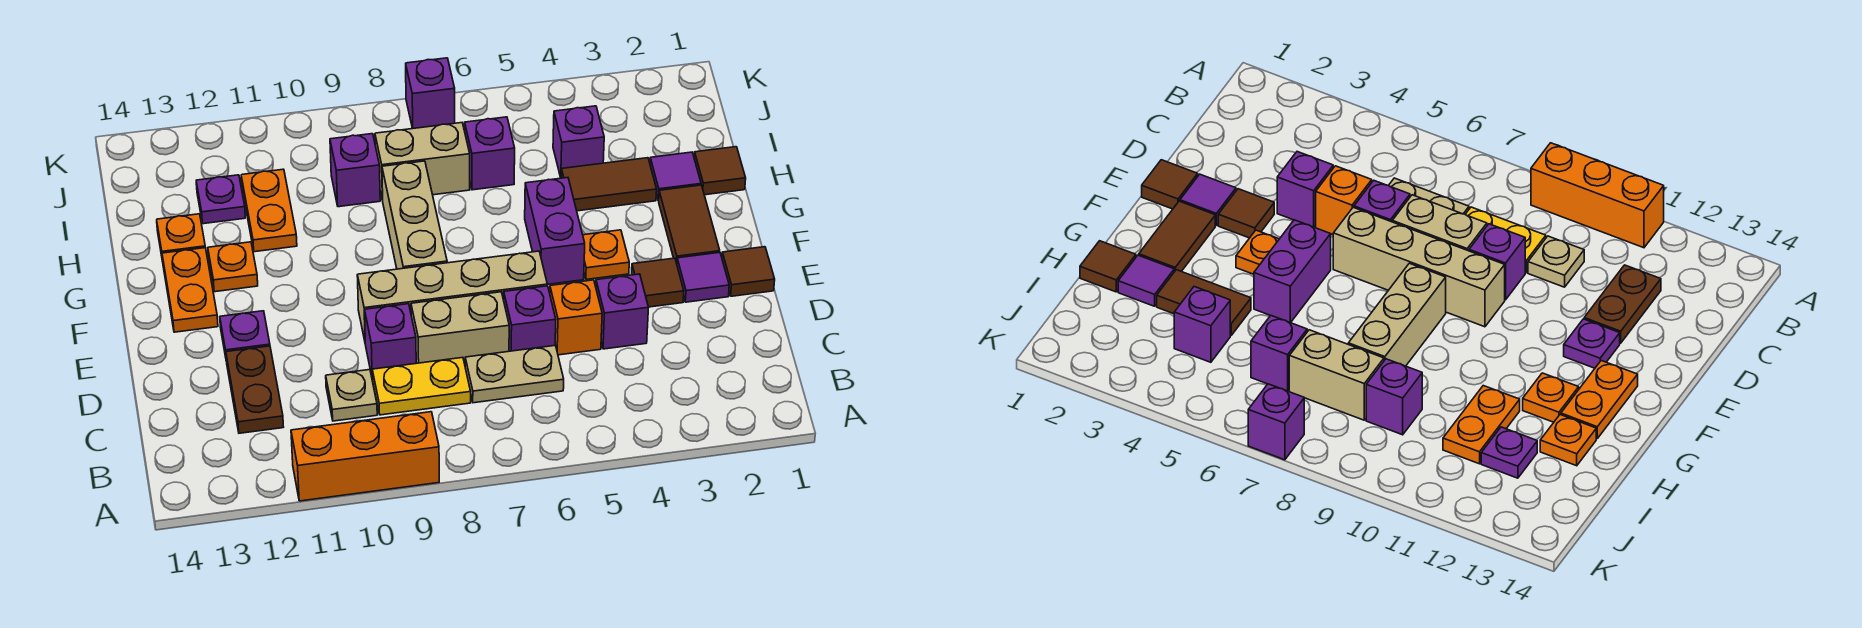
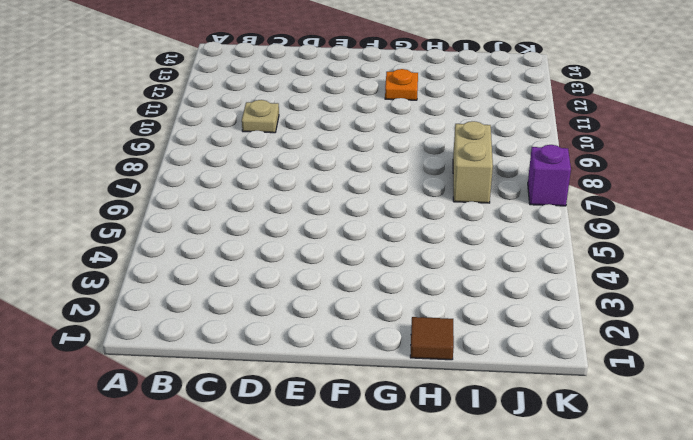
none -> orange 1x3 brick [291,412,439,501]
none -> tan 1x2 plate [465,345,564,403]
none -> yellow 1x2 plate [372,357,471,415]
none -> brown 1x2 plate [226,346,283,433]

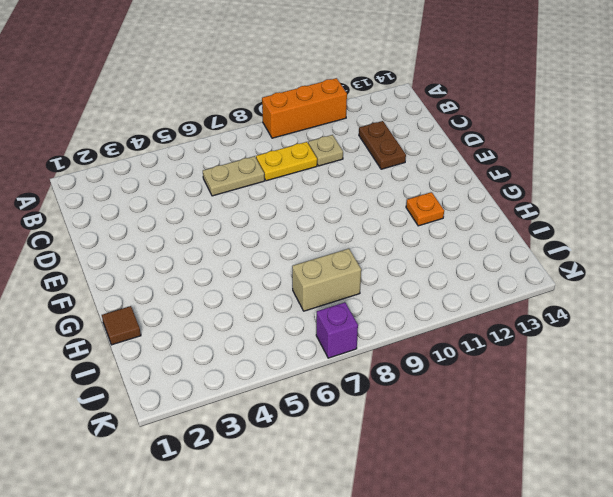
none -> purple 1x1 brick [596,274,649,349]
none -> orange 1x1 brick [550,280,602,355]
none -> purple 1x1 brick [504,286,556,351]
none -> tan 1x2 brick [411,292,509,364]

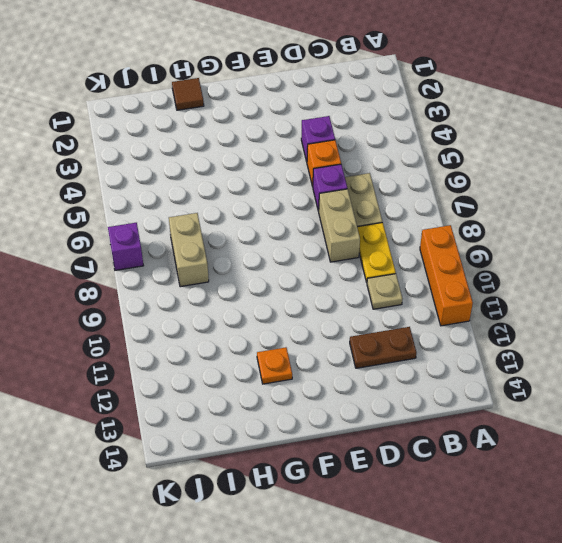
none -> purple 1x1 brick [365,304,416,379]
none -> brown 1x1 tile [722,247,775,296]
none -> purple 1x1 tile [677,252,729,302]
none -> brown 1x1 tile [632,258,684,307]

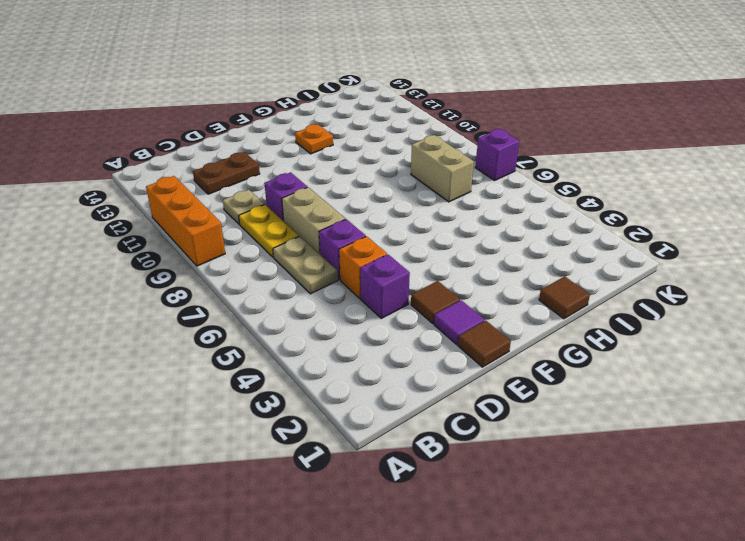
none -> tan 1x4 brick [357,251,547,340]
none -> purple 1x1 plate [220,311,270,357]
none -> brown 1x2 tile [658,185,720,263]
none -> orange 1x1 plate [583,230,629,279]

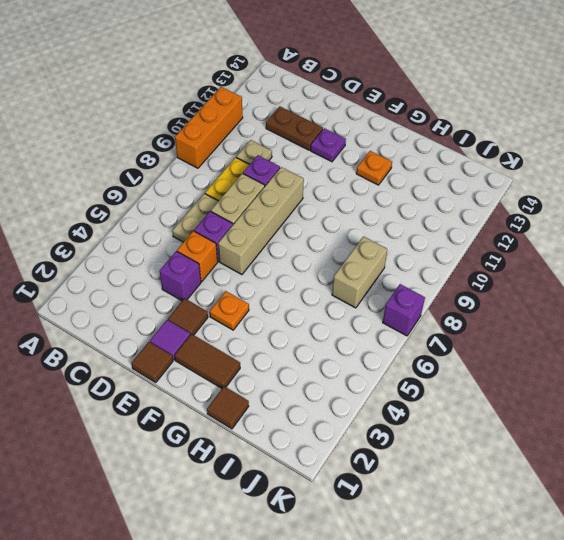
none -> purple 1x2 brick [525,178,585,284]
none -> tan 1x3 brick [382,161,447,269]
none -> orange 1x2 plate [162,248,218,332]
none -> purple 1x1 tile [650,152,701,200]

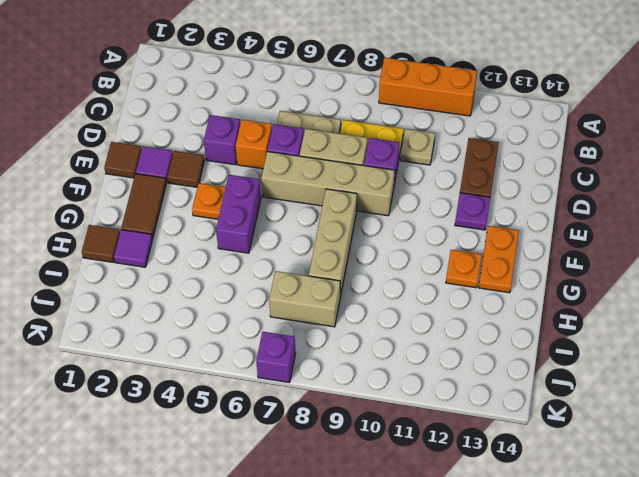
none -> brown 1x2 tile [561,158,657,211]
none -> orange 1x2 plate [241,169,297,252]
none -> orange 1x1 plate [157,214,205,260]
none -> purple 1x1 brick [553,106,604,178]

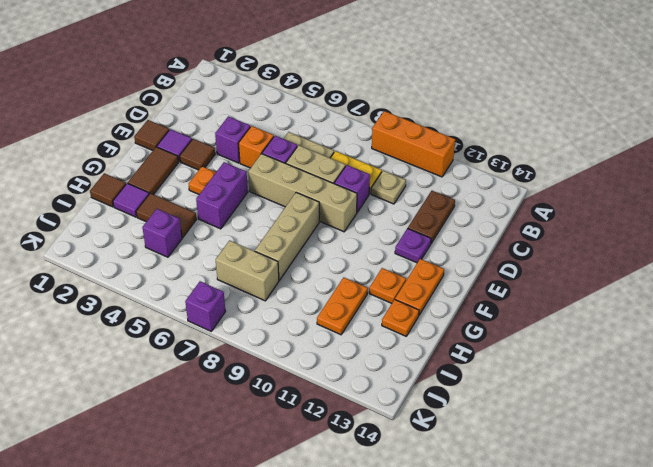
none -> purple 1x1 brick [465,117,515,190]
none -> purple 1x1 brick [330,134,380,207]
none -> purple 1x1 plate [196,175,245,224]

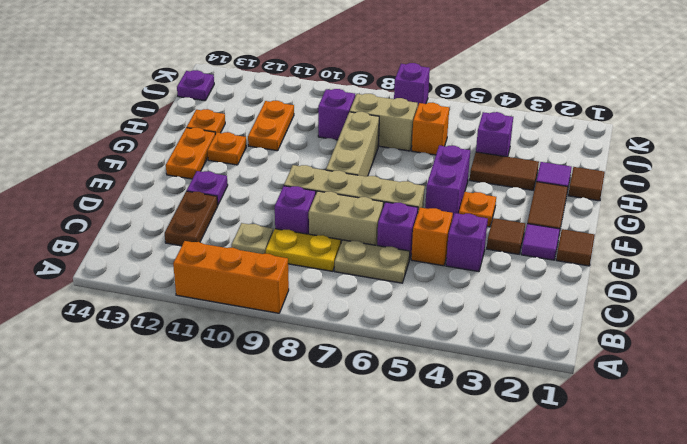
orange 1x1 brick [412,103,449,155] -> purple 1x1 brick [465,117,515,190]
purple 1x1 plate [177,70,214,101] -> purple 1x1 plate moved to [196,175,245,224]

